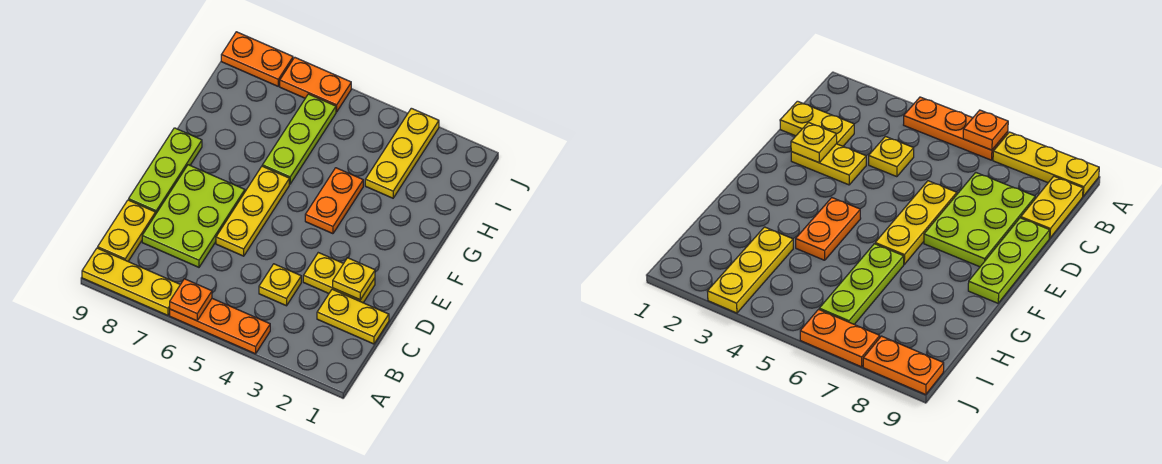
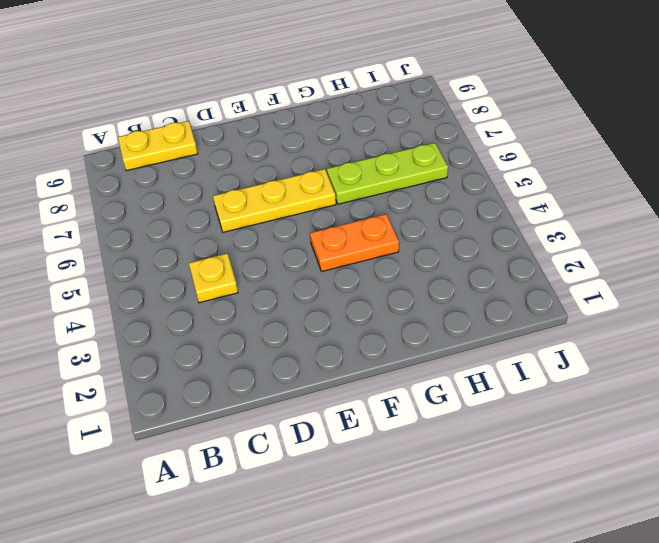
none -> orange 1x3 plate [170,299,270,354]
none -> yellow 1x3 plate [82,248,180,315]
none -> yellow 1x2 plate [317,289,389,344]

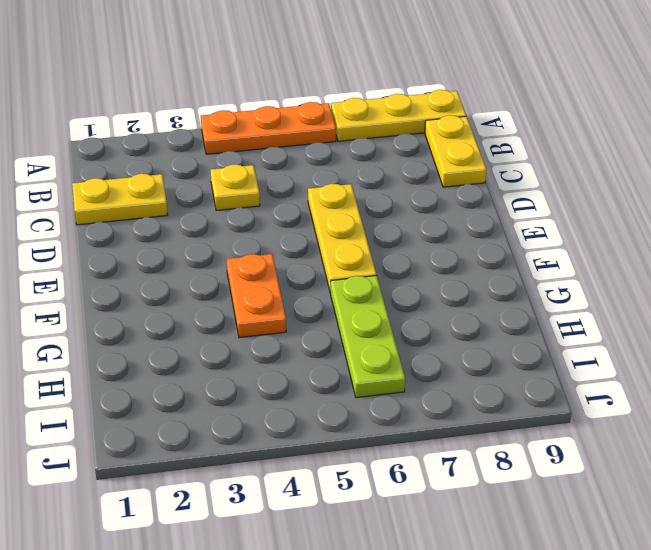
none -> lime 2x3 plate [142,165,245,267]
none -> yellow 1x2 plate [303,253,375,303]
none -> lime 1x3 plate [129,128,202,213]

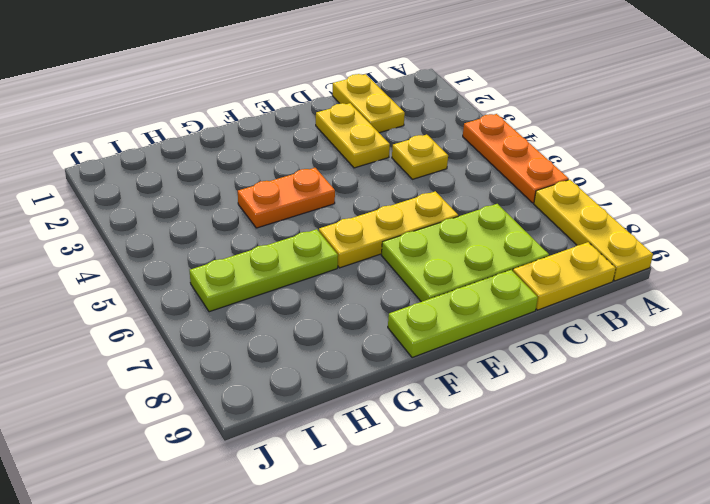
none -> yellow 1x3 plate [365,108,439,198]
none -> orange 1x2 plate [280,57,351,112]
none -> orange 1x2 plate [221,32,293,86]

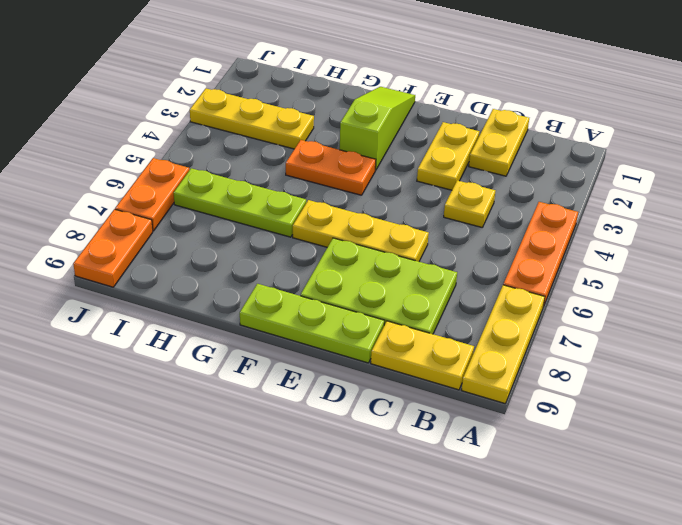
lime 1x3 slope [340,87,415,170] -> none
none -> orange 1x1 plate [170,279,212,321]
none -> yellow 1x1 plate [333,258,375,300]

